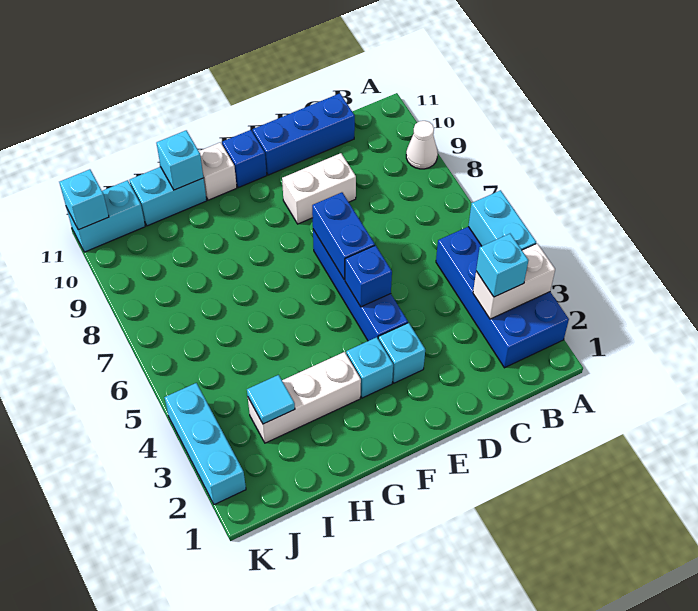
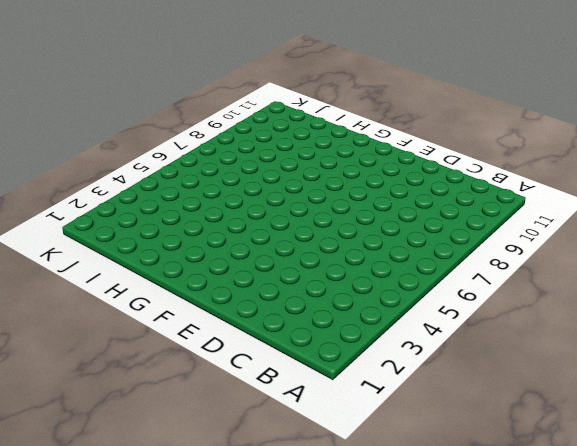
none -> blue 2x4 brick [436,227,569,368]
none -> white 1x1 cone [406,121,438,169]
none -> blue 1x3 brick [253,93,355,175]

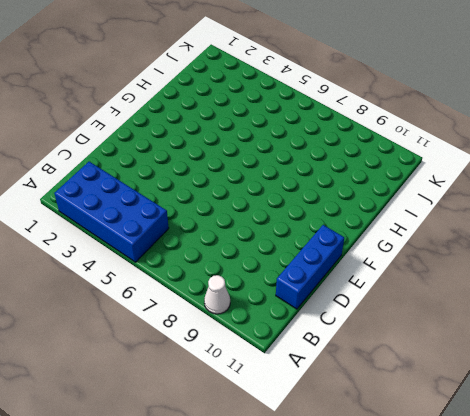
none -> white 1x2 brick [282,153,356,224]
none -> cyan 1x1 brick [378,323,425,383]
none -> blue 1x4 brick [313,230,408,341]

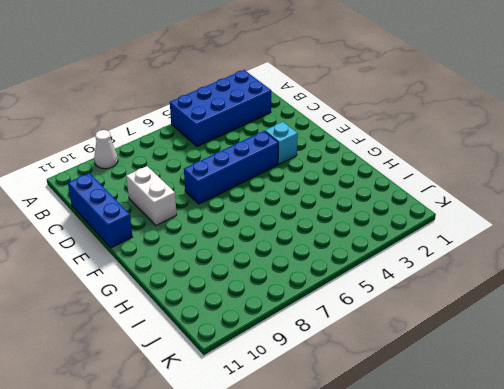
none -> cyan 1x1 brick [346,337,393,398]
none -> blue 1x1 brick [222,130,267,188]
none -> white 1x3 brick [248,352,361,443]

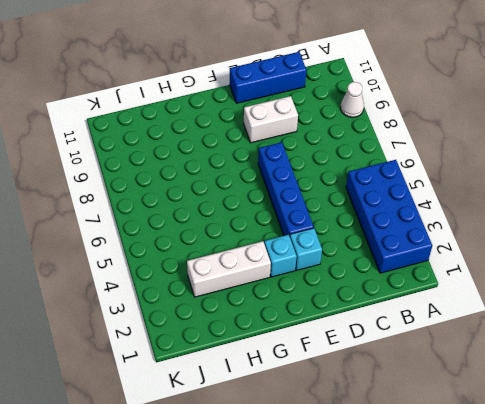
none -> blue 1x1 brick [222,130,267,188]
none -> white 1x1 brick [199,142,237,200]
none -> cyan 1x2 brick [130,167,207,226]

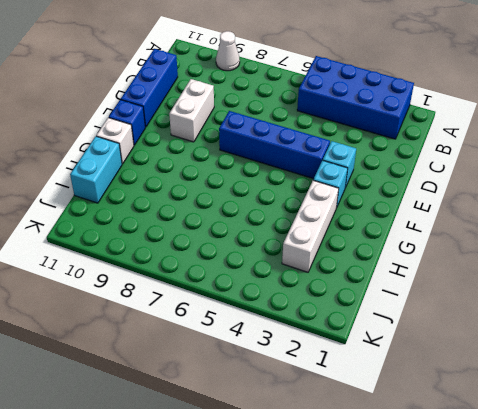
none -> cyan 1x2 brick [66,180,145,252]
none -> cyan 1x3 brick [164,383,246,505]
none -> white 1x2 brick [473,244,555,319]

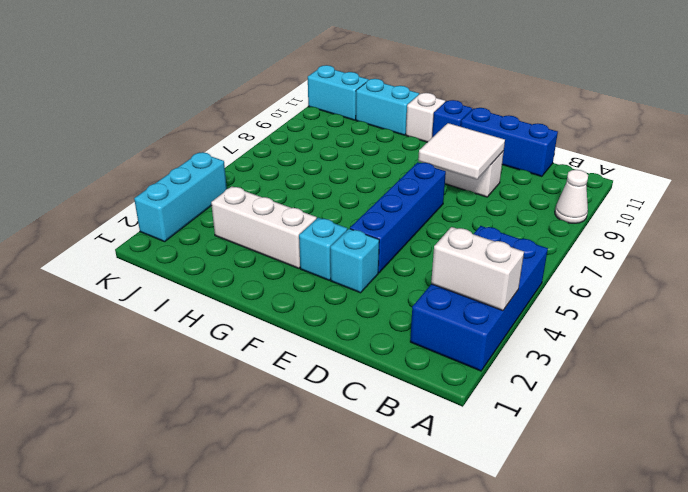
white 2x2 tile [418,123,505,179] -> none
none -> cyan 1x2 brick [468,190,536,250]
none -> blue 1x1 brick [345,245,392,307]
none -> blue 1x2 brick [312,192,375,280]

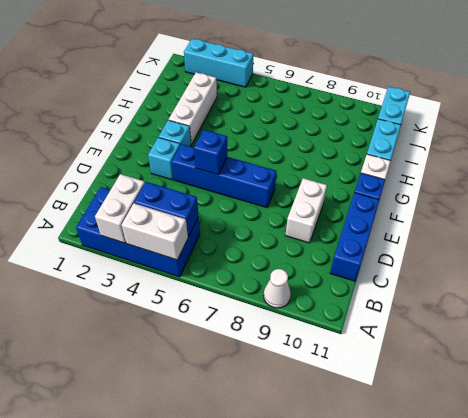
white 1x2 brick [122,203,188,260] -> cyan 1x2 brick [468,190,536,250]
blue 1x2 brick [134,182,199,237] -> blue 1x2 brick moved to [312,192,375,280]
none -> cyan 1x1 brick [156,130,203,190]
none -> cyan 1x1 tile [247,375,295,424]
none -> cyan 1x1 brick [59,169,109,230]

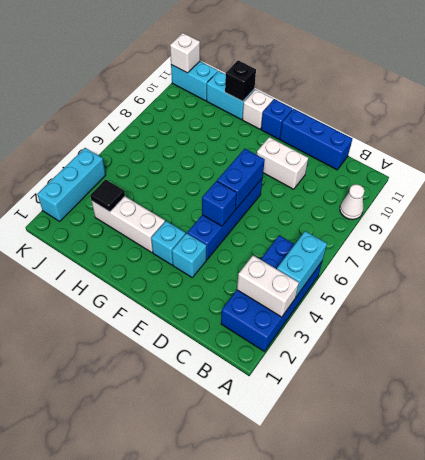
black 1x1 brick [225,60,256,101] -> cyan 1x1 brick [156,130,203,190]
black 1x1 tile [90,179,125,212] -> cyan 1x1 tile [247,375,295,424]
white 1x1 brick [170,33,200,73] -> cyan 1x1 brick [59,169,109,230]
none -> cyan 1x1 brick [476,234,528,297]

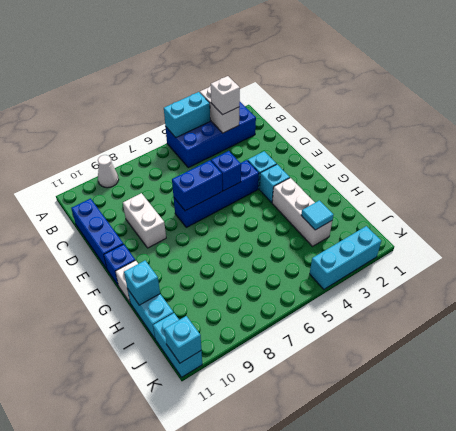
white 1x1 brick [211,76,240,115] -> cyan 1x1 brick [476,234,528,297]

